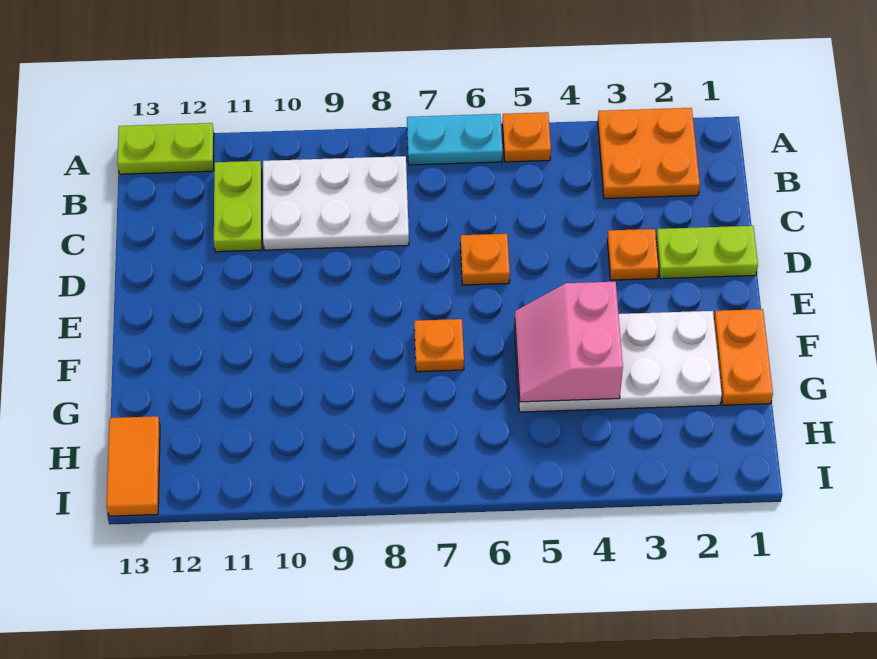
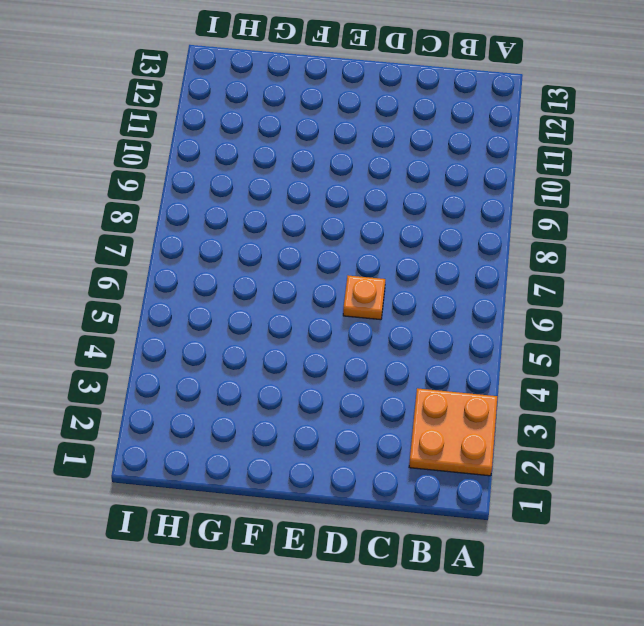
none -> orange 1x1 plate [502,112,551,162]
none -> cyan 1x2 plate [407,114,503,165]
none -> lime 1x2 plate [117,123,214,174]

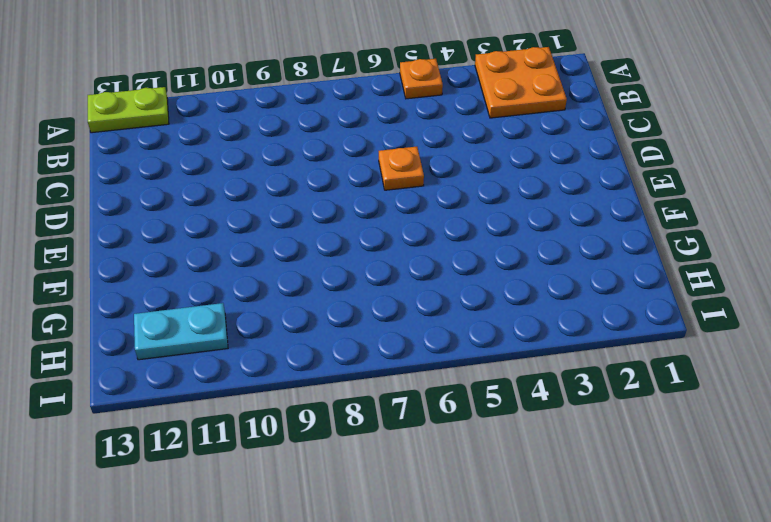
cyan 1x2 plate [134,303,228,360] -> cyan 1x2 plate moved to [407,114,503,165]
none -> white 2x3 plate [263,156,409,250]
none -> lime 1x2 plate [214,161,262,252]
none -> lime 1x2 plate [656,226,758,279]

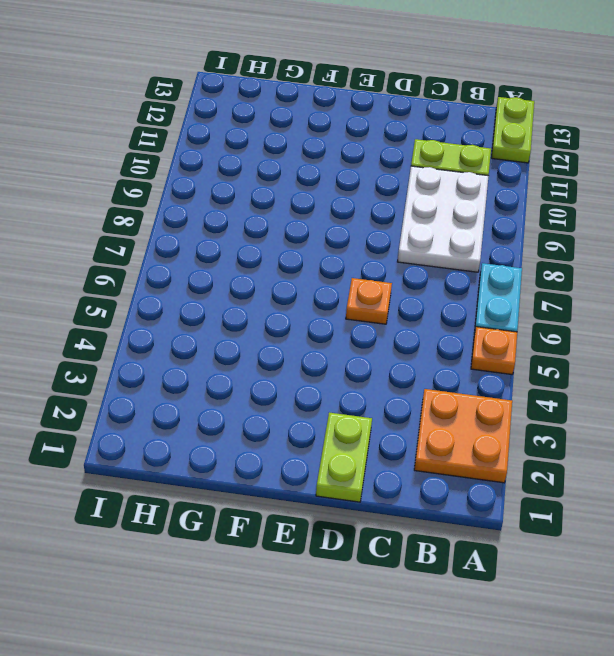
none -> orange 1x1 plate [607,229,659,280]
none -> orange 1x2 plate [714,309,773,405]
none -> white 2x4 plate [514,311,722,412]

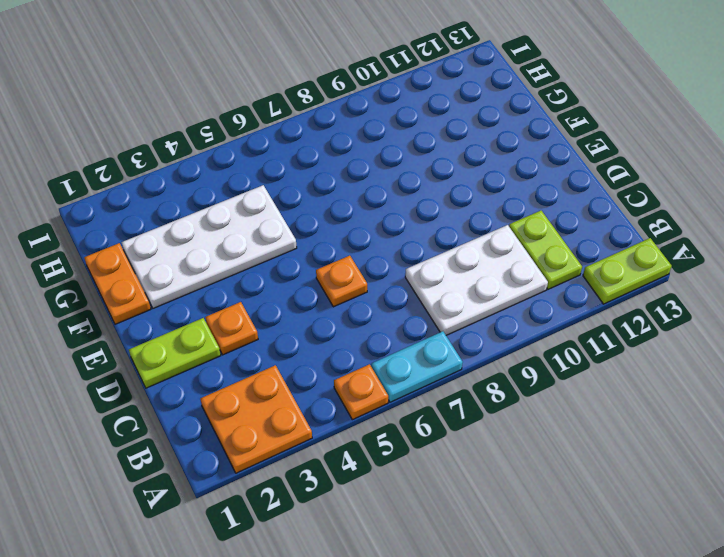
none -> orange 1x1 plate [414,319,464,372]
none -> orange 1x2 tile [106,416,160,516]
none -> pink 2x2 slope [515,282,623,402]

